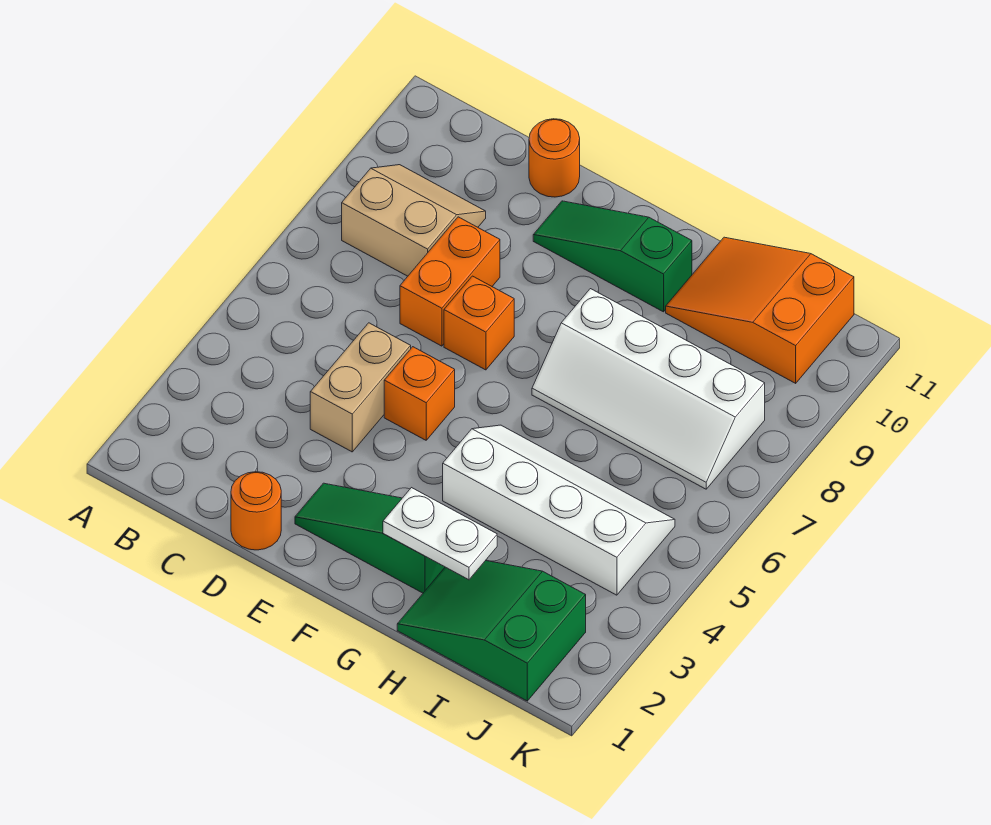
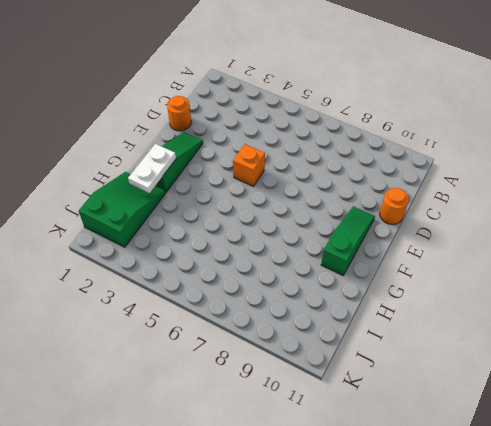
none -> tan 2x2 slope [342,165,486,276]
none -> tan 1x2 brick [310,323,411,452]
none -> orange 1x2 brick [400,217,500,346]

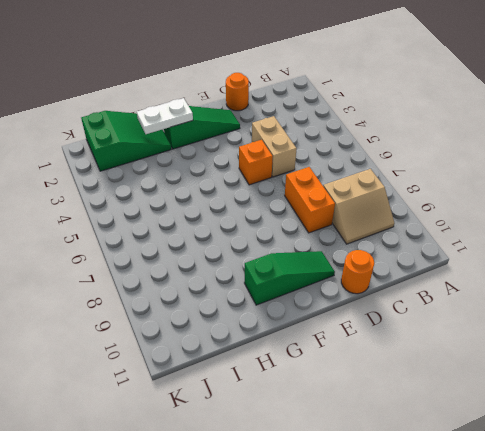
none -> orange 1x1 brick [444,276,514,370]
none -> white 2x4 slope [443,425,675,595]
none -> white 2x4 slope [532,289,765,489]

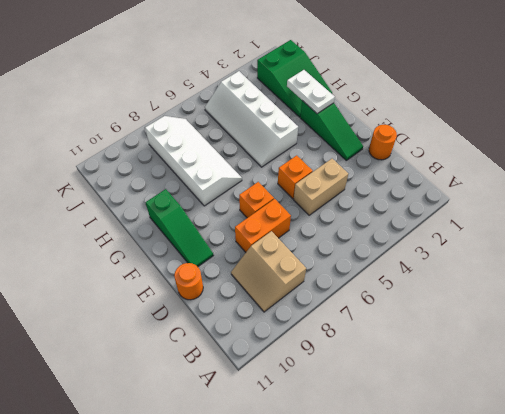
none -> orange 2x3 slope [666,237,854,383]

